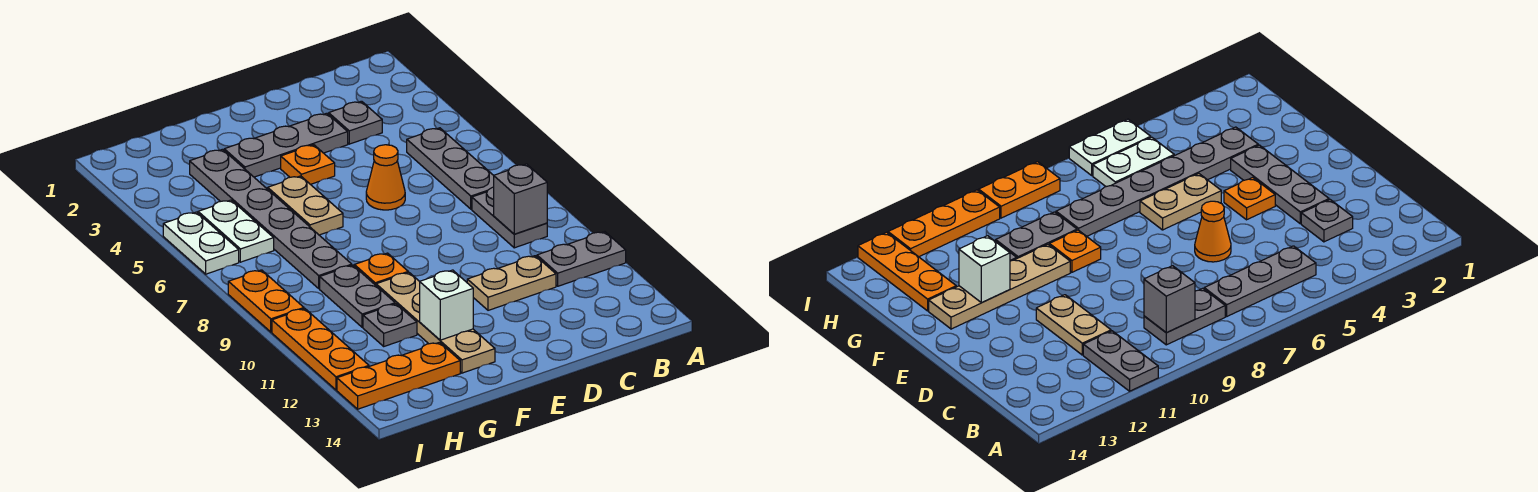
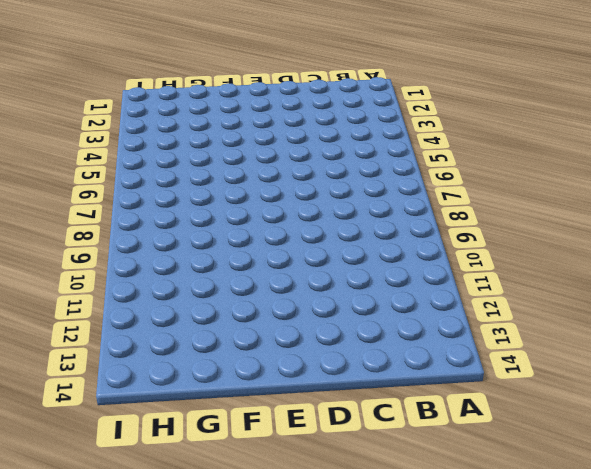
none -> grey 1x2 plate [537,232,626,286]
none -> grey 1x3 plate [407,128,494,209]
none -> grey 1x2 plate [472,187,547,248]

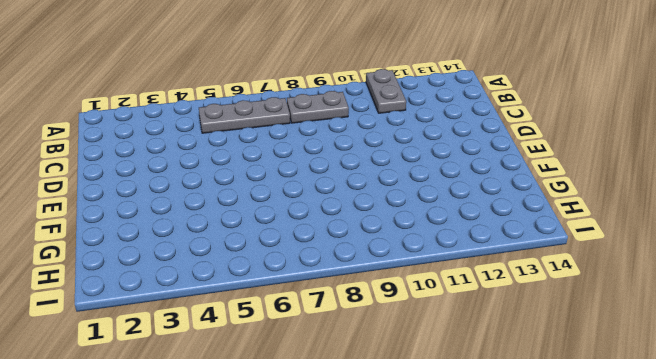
none -> grey 1x1 plate [329,101,382,144]
none -> tan 1x2 plate [467,256,556,310]
none -> grey 1x3 plate [224,113,348,177]

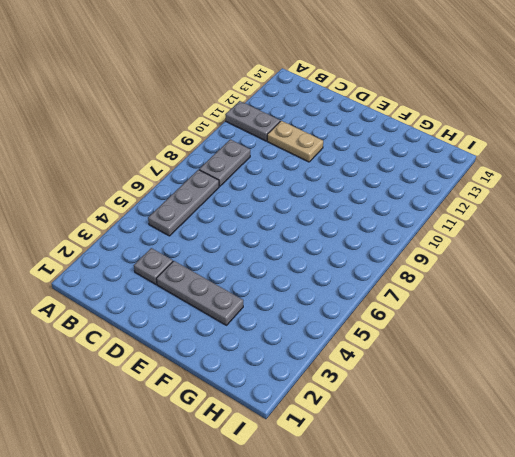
none -> orange 1x1 cone [366,145,405,210]
none -> orange 1x1 plate [281,145,335,184]
none -> tan 1x2 plate [268,176,343,235]

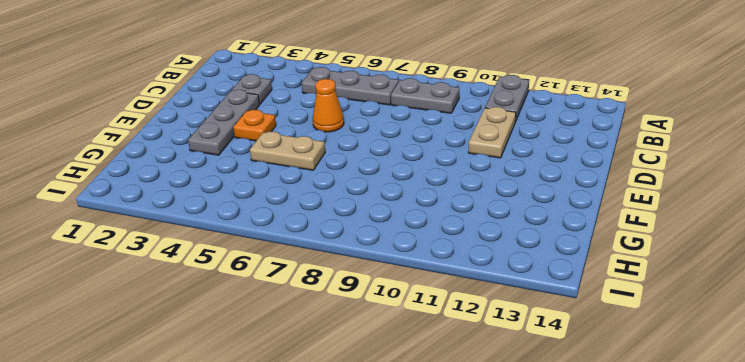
none -> orange 1x1 plate [354,253,408,285]
none -> tan 1x4 plate [376,272,495,373]
none -> grey 1x6 plate [190,149,352,289]

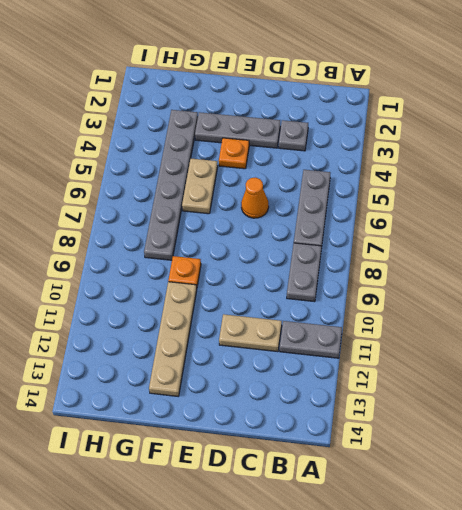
none -> grey 1x2 plate [320,265,395,327]
none -> grey 1x1 plate [363,304,417,346]
none -> orange 1x3 plate [337,342,460,409]

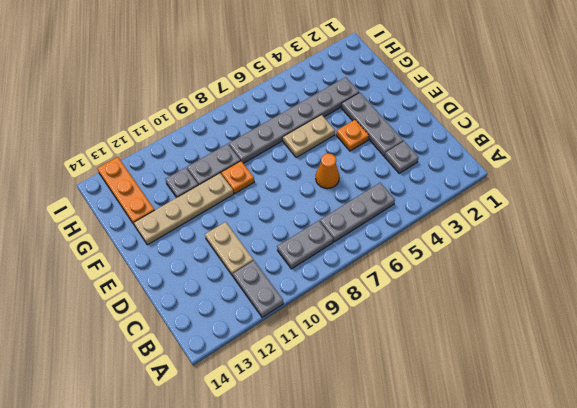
none -> white 1x2 plate [198,200,274,262]
none -> white 1x2 plate [163,212,239,274]
none -> orange 1x2 plate [228,270,304,332]

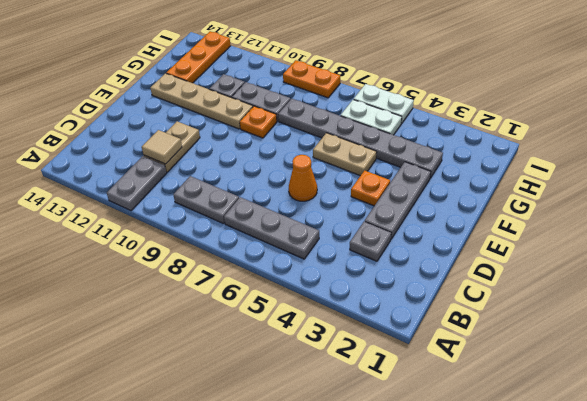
tan 1x1 tile [142,130,182,164] -> none
none -> orange 1x3 plate [272,309,369,390]
none -> grey 1x1 brick [494,164,547,234]
none -> white 1x1 brick [420,270,473,340]

